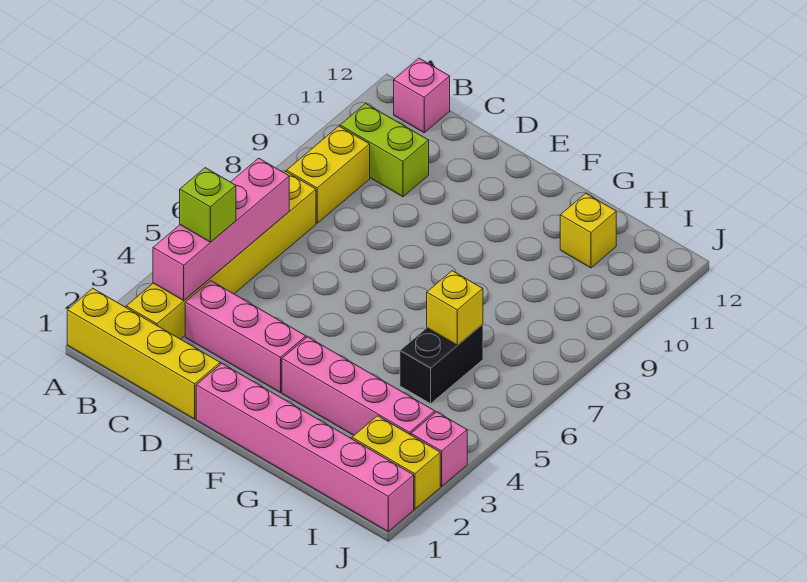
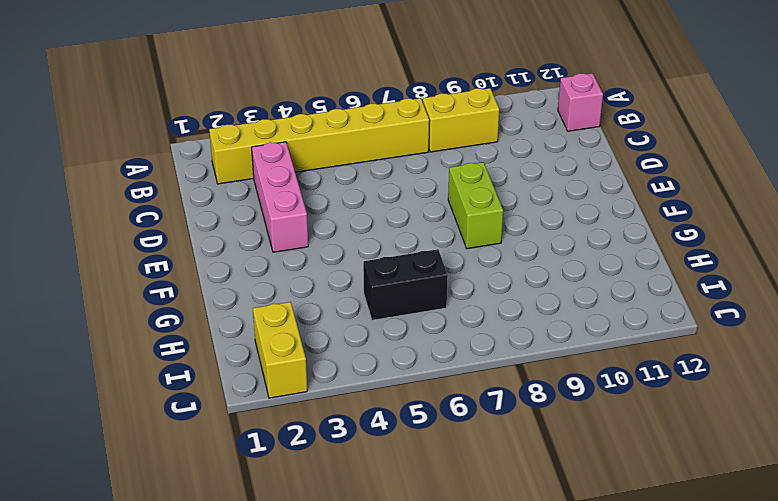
lime 1x2 brick [448,162,503,249] -> lime 1x2 brick moved to [340,104,429,197]
none -> yellow 1x4 brick [67,289,220,419]
none -> pink 1x6 brick [196,364,414,531]
none -> pink 1x4 brick [282,337,435,435]

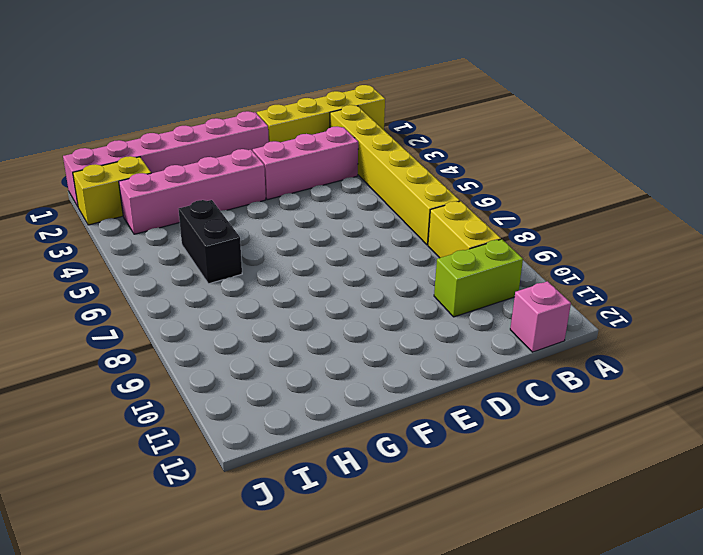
none -> yellow 1x1 brick [560,194,616,268]
none -> pink 1x1 brick [411,412,467,486]
none -> pink 1x4 brick [153,158,289,300]

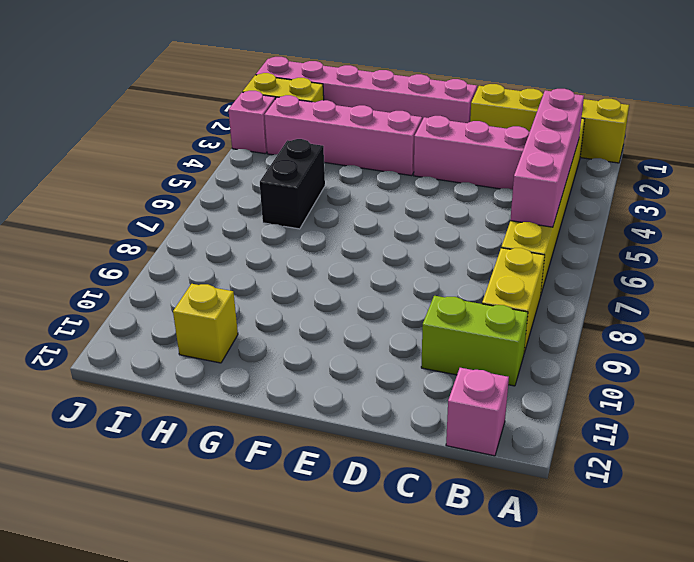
none -> yellow 1x1 brick [427,271,483,345]
none -> lime 1x1 brick [180,168,236,242]

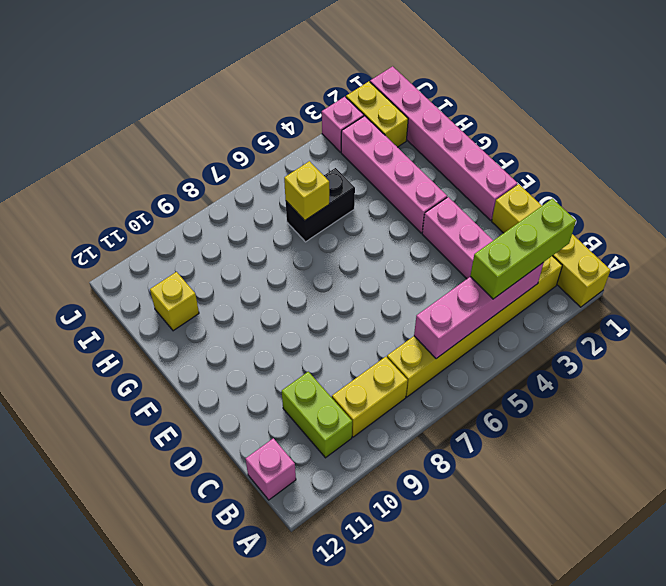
lime 1x3 brick [470,199,576,299] -> lime 1x1 brick [180,168,236,242]

